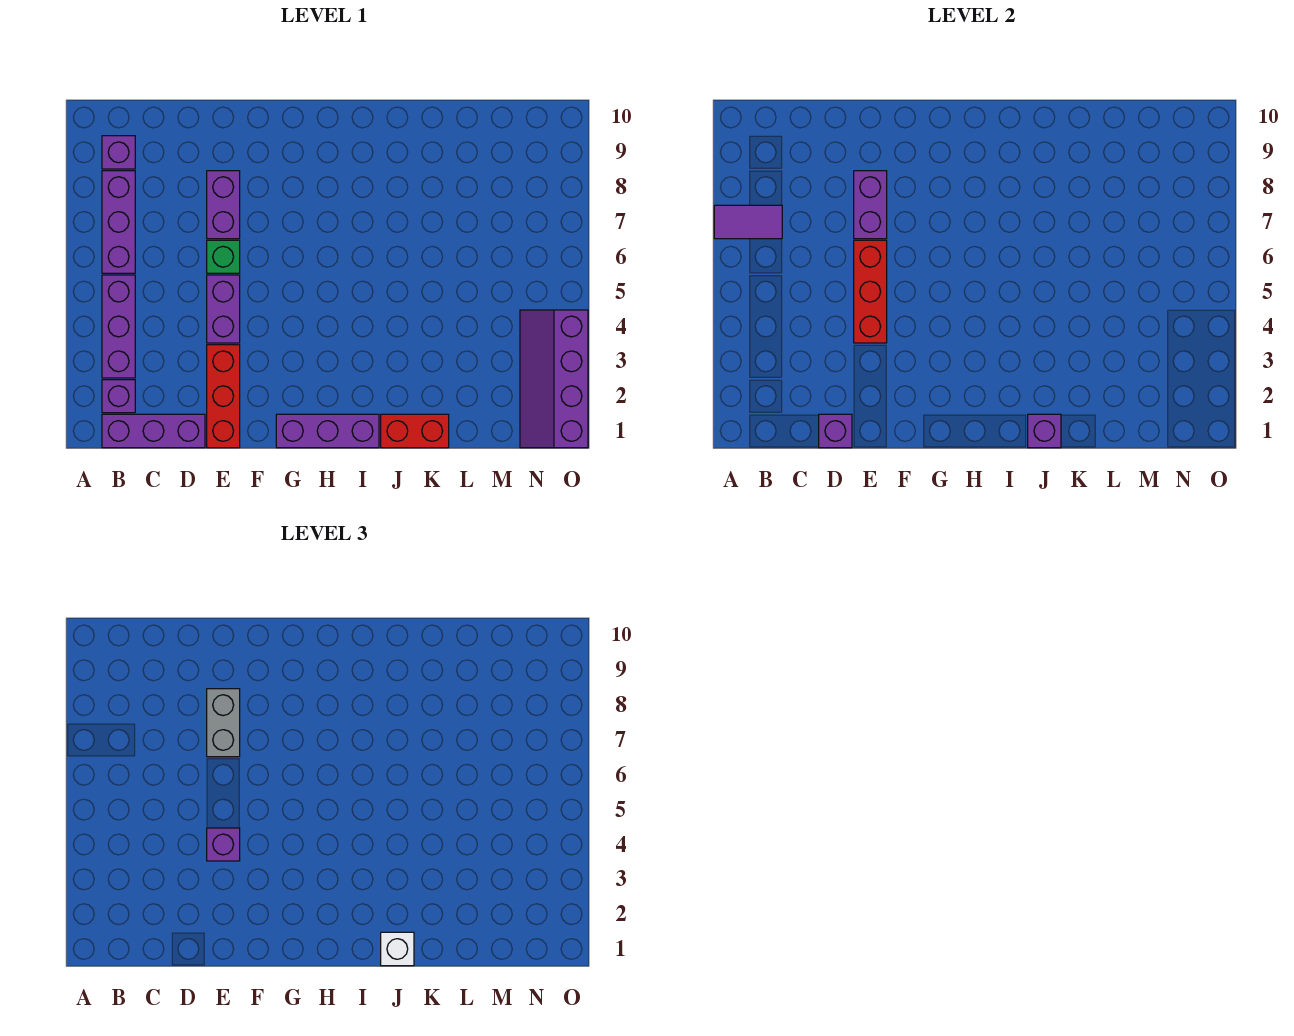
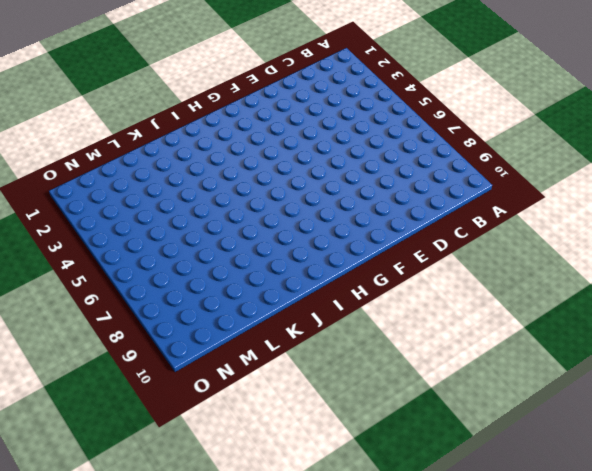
none -> purple 1x3 brick [102,414,205,448]
none -> purple 1x1 brick [102,380,135,413]
none -> purple 1x3 brick [102,275,135,378]

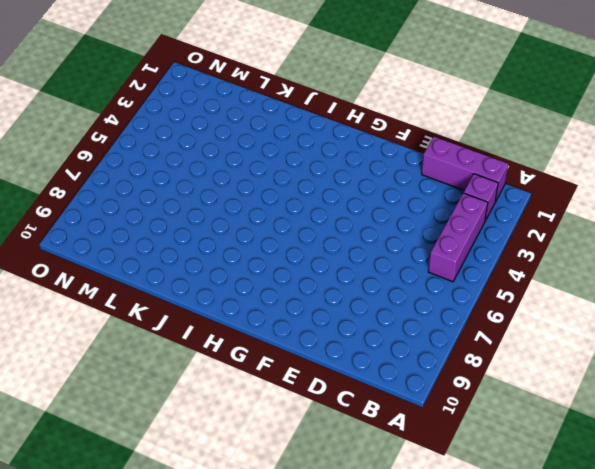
none -> purple 1x3 brick [102,171,135,273]
none -> purple 1x1 brick [102,136,135,169]
none -> red 1x3 brick [207,345,240,448]

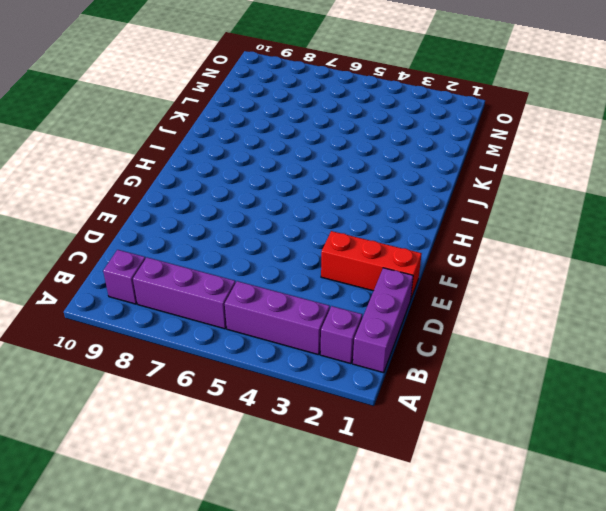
none -> purple 1x2 brick [207,275,240,343]
none -> green 1x1 brick [207,240,240,273]
none -> purple 1x2 brick [207,171,240,239]

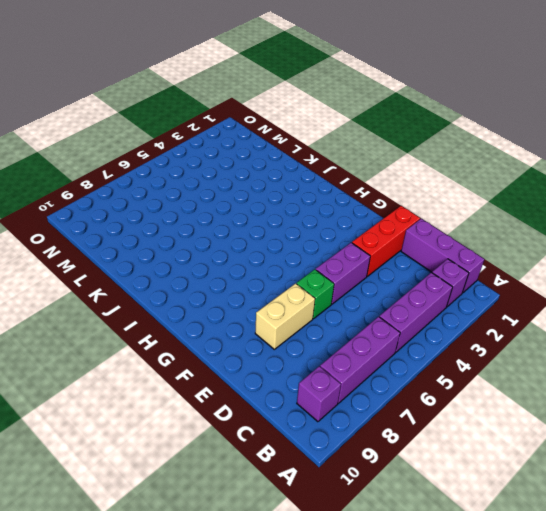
tan 1x2 brick [255,283,315,349] -> purple 1x2 brick [207,171,240,239]
none -> purple 1x3 brick [276,414,379,448]
none -> red 1x2 brick [381,414,449,448]
none -> purple 2x4 slope [520,310,588,448]

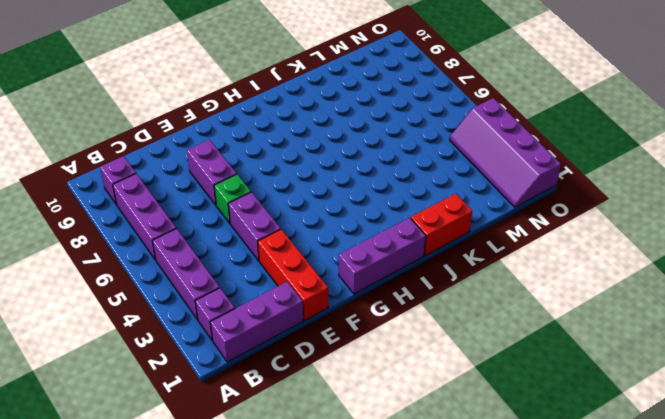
none -> purple 1x2 tile [714,205,782,239]
none -> purple 1x1 brick [819,414,852,448]
none -> red 1x3 brick [854,240,887,343]

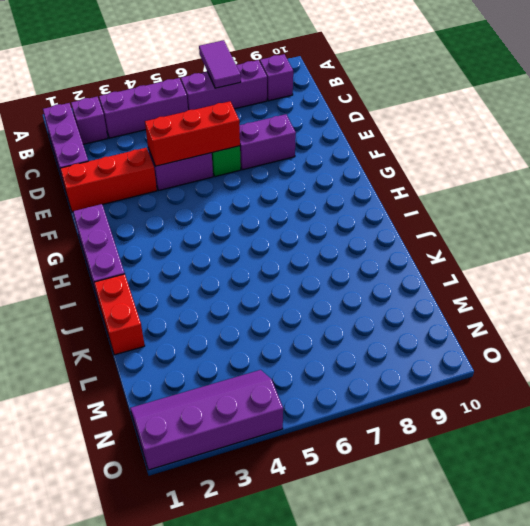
none -> purple 1x1 brick [819,414,852,448]
none -> purple 1x2 brick [854,171,887,239]
none -> purple 1x1 brick [1028,414,1061,448]

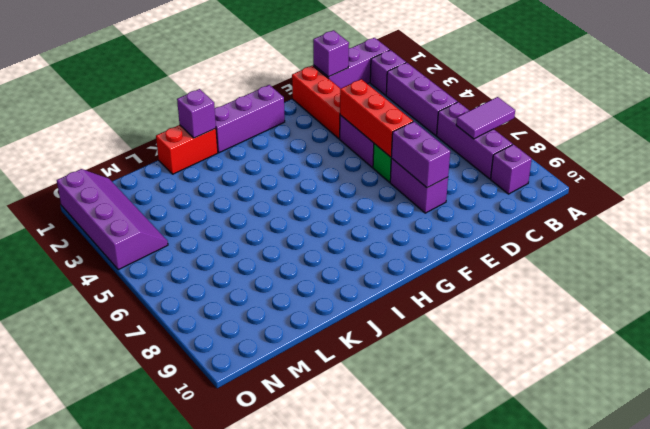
none -> purple 1x1 brick [207,828,240,861]
none -> grey 1x2 brick [207,689,240,757]
none -> white 1x1 brick [381,932,414,966]

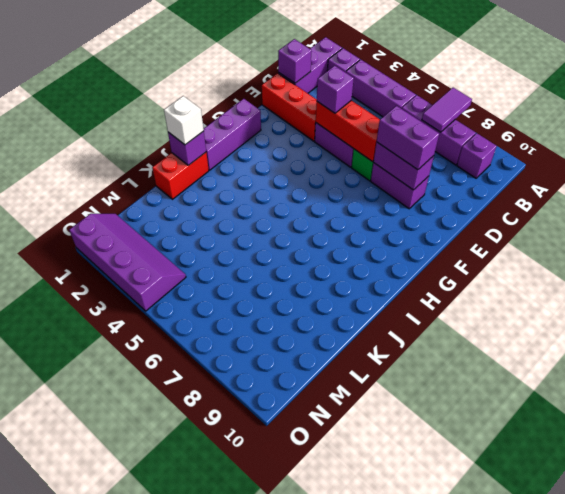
purple 1x2 brick [377,106,439,170] -> grey 1x2 brick [207,689,240,757]

